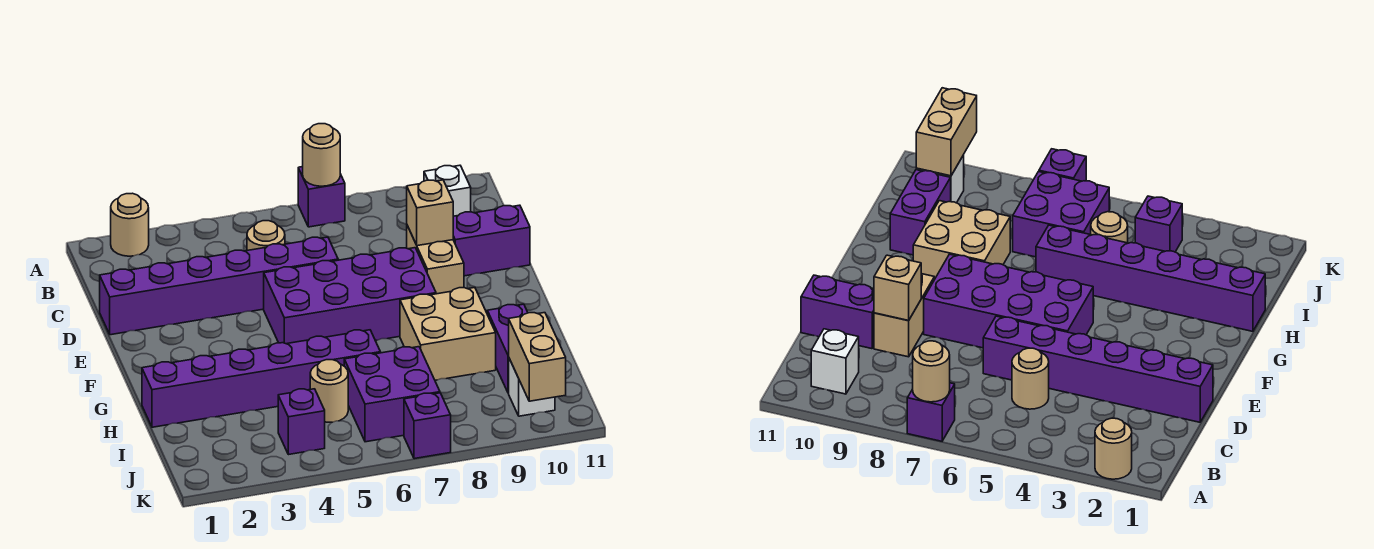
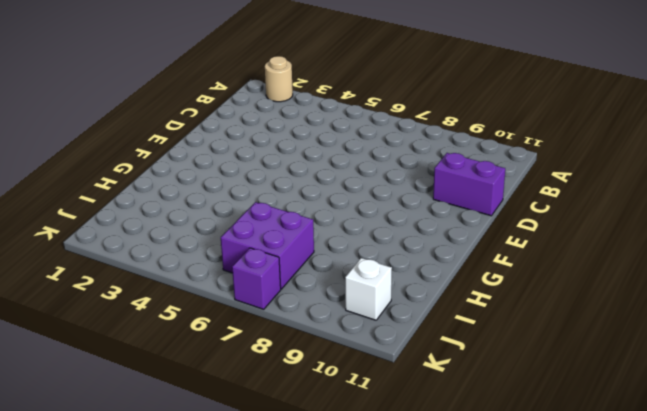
none -> purple 1x1 brick [298,167,345,227]
none -> white 1x1 brick [424,165,471,216]
none -> tan 1x1 round brick [247,221,285,250]

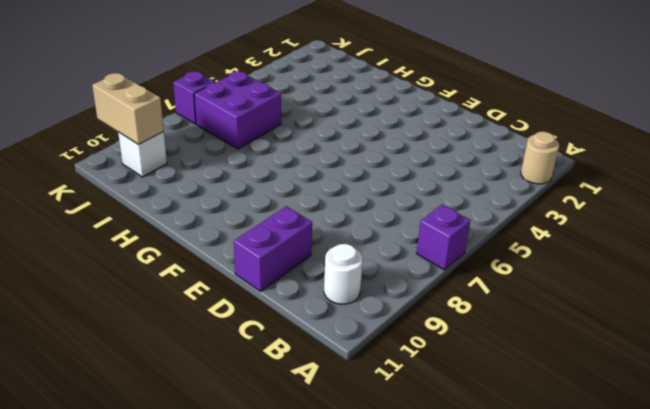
white 1x1 round brick [324,244,363,304] -> white 1x1 brick [424,165,471,216]
none -> tan 1x1 round brick [247,221,285,250]
none -> purple 1x6 brick [100,237,338,335]
none -> tan 1x2 brick [407,226,464,294]

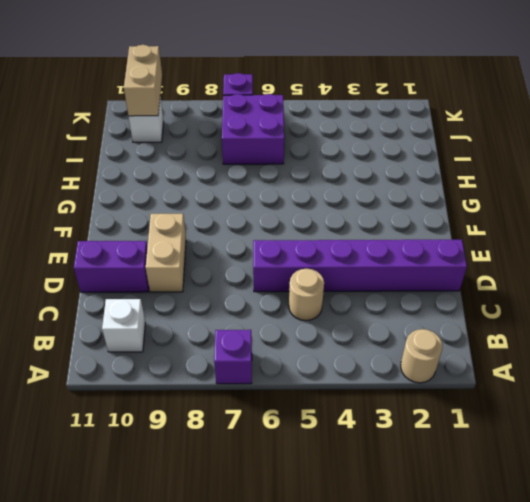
none -> purple 2x4 brick [264,248,436,344]
none -> tan 2x2 brick [400,288,496,380]
none -> purple 1x6 brick [142,330,380,427]

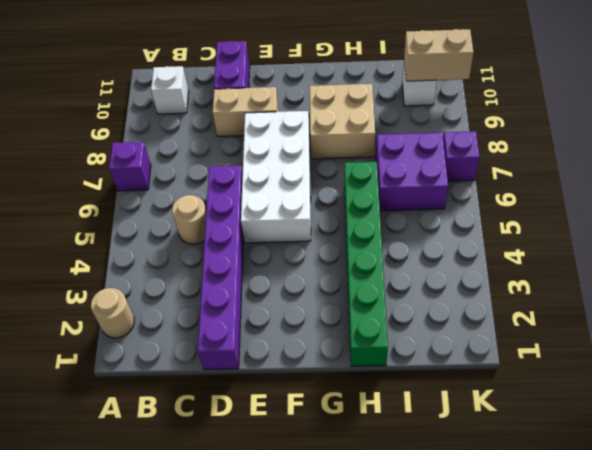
white 2x4 brick [241,111,311,243] -> purple 2x4 brick [264,248,436,344]
green 1x6 brick [344,162,388,367] -> purple 1x6 brick [142,330,380,427]
none -> purple 1x2 brick [487,304,528,393]
none -> tan 1x1 round brick [310,360,348,422]
none -> purple 1x1 brick [278,389,325,455]

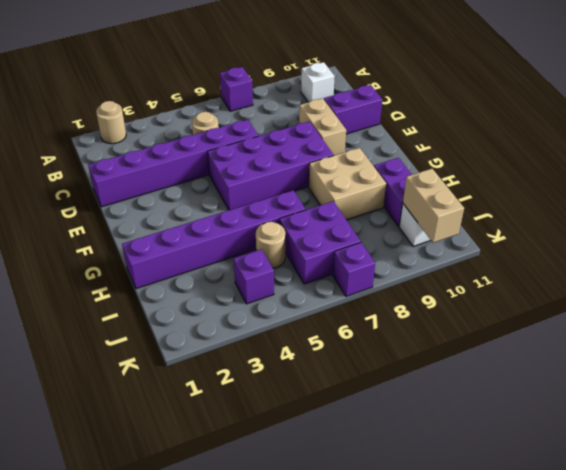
none -> tan 1x1 round brick [303,124,340,186]
none -> tan 1x1 brick [407,180,453,246]

